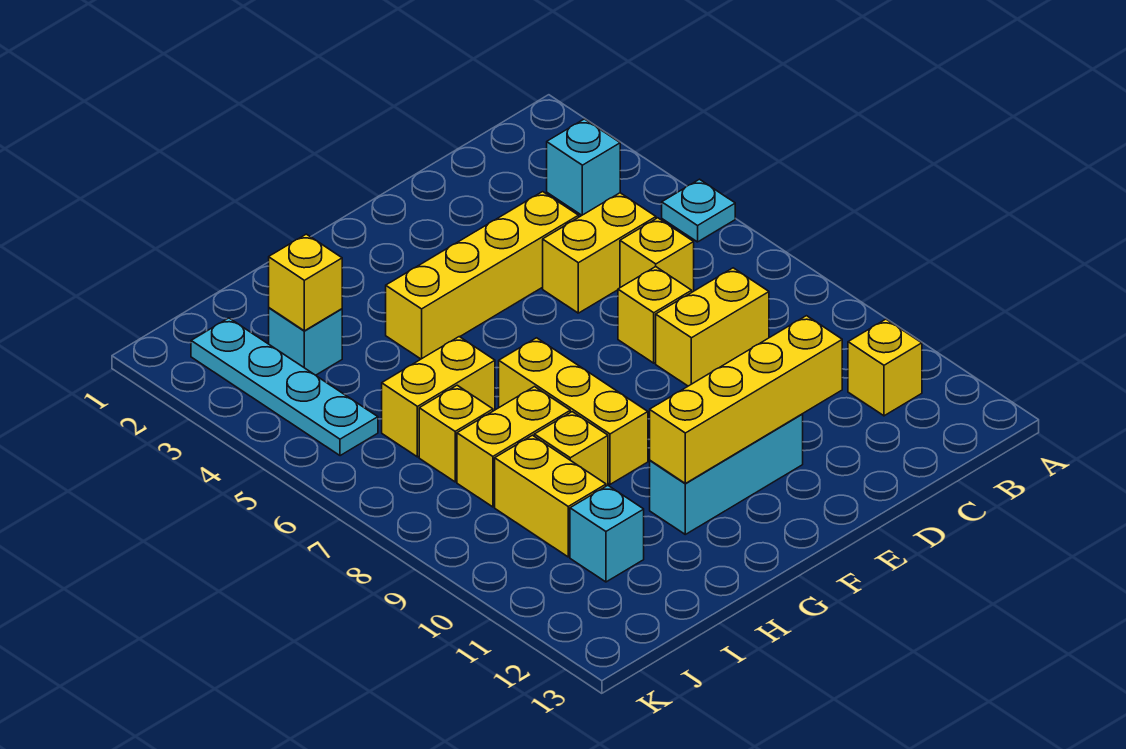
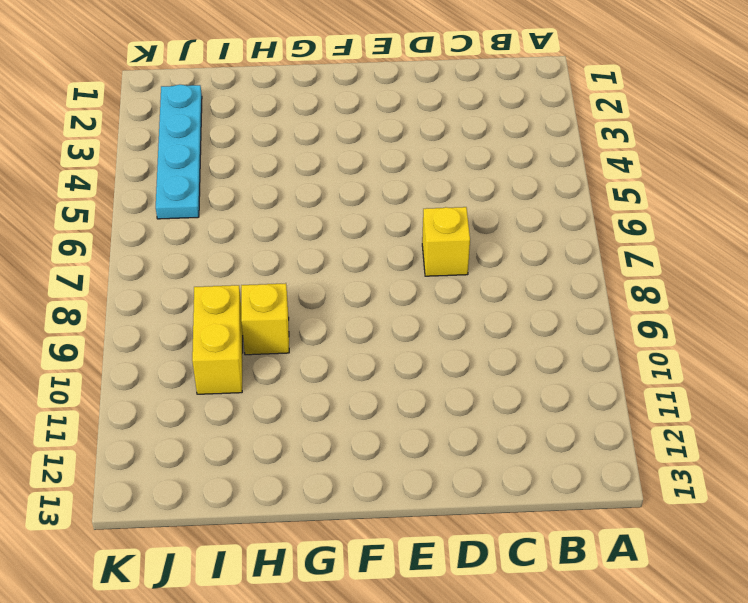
none -> cyan 1x1 plate [662,179,735,242]
none -> cyan 1x1 brick [547,119,620,215]
none -> yellow 1x1 brick [848,319,922,416]

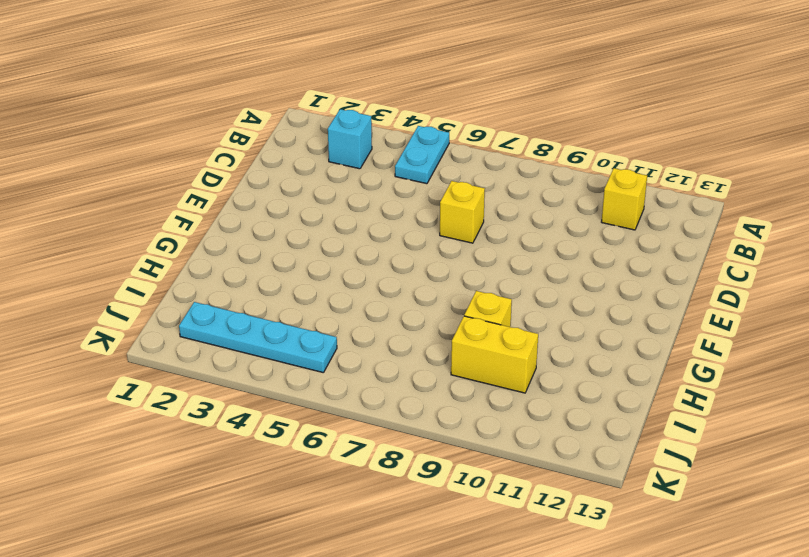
cyan 1x2 plate [395,126,449,184] -> cyan 1x1 plate [662,179,735,242]
none -> yellow 1x2 brick [543,193,656,313]
none -> yellow 1x1 brick [620,218,694,292]
none -> yellow 1x2 brick [656,268,769,386]

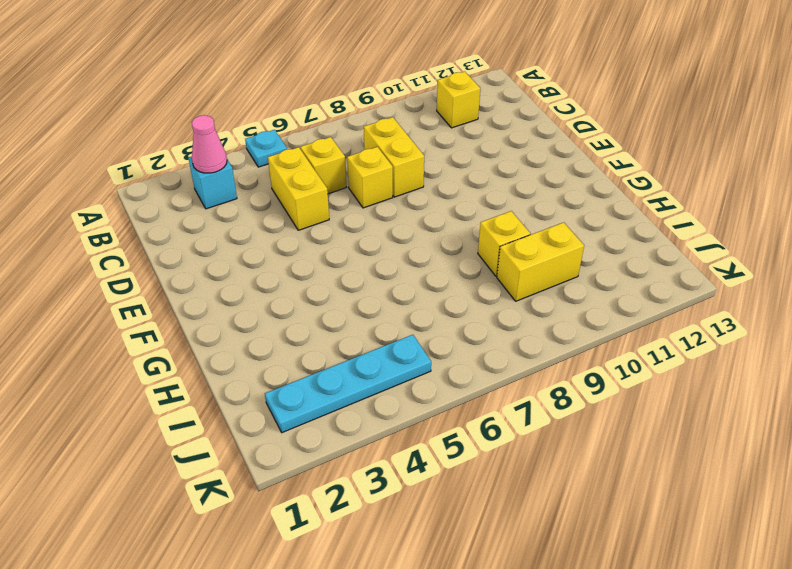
pink 1x1 cone [192,115,227,173] -> none
none -> yellow 1x4 brick [386,192,579,359]
none -> cyan 1x3 brick [650,414,803,534]
none -> yellow 1x3 brick [499,338,648,484]

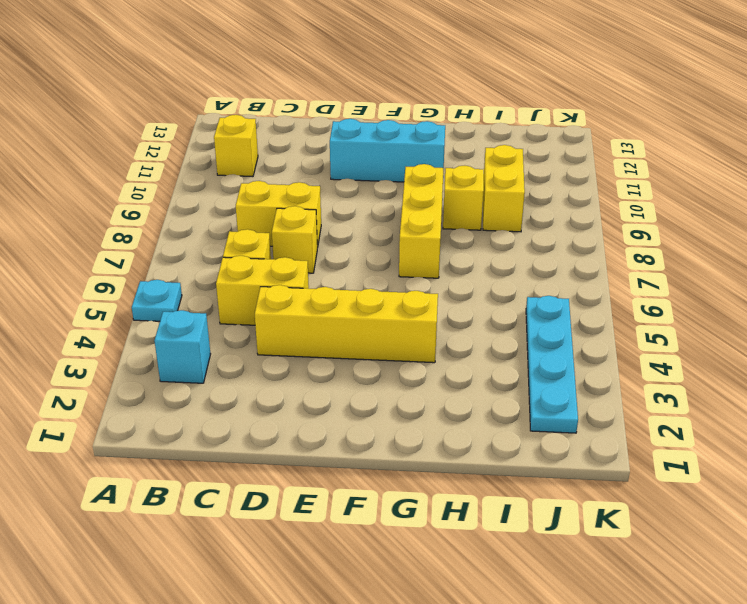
none -> yellow 1x2 brick [382,337,495,457]
none -> yellow 1x2 brick [457,387,570,507]
none -> cyan 1x1 brick [269,308,342,375]

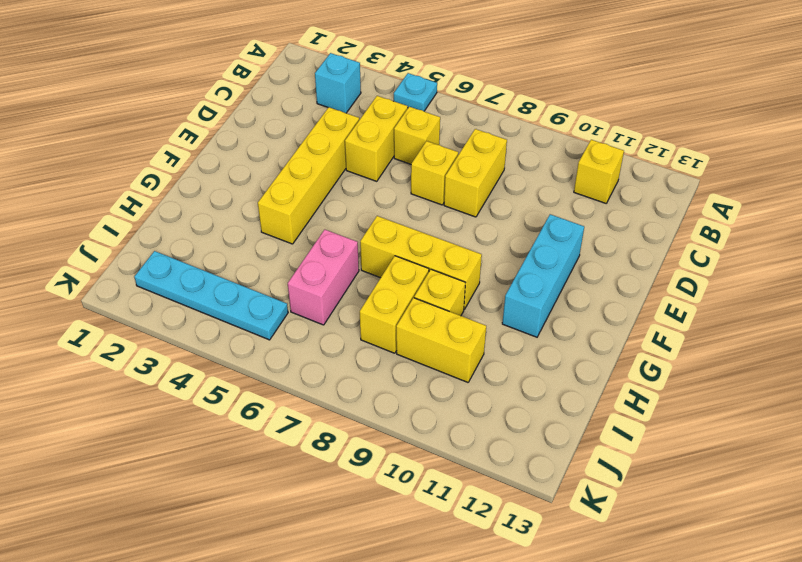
pink 1x2 brick [288,230,359,325] -> yellow 1x2 brick [382,337,495,457]
none -> cyan 1x1 brick [269,308,342,375]
none -> yellow 1x1 brick [419,385,493,482]
none -> cyan 1x1 brick [570,485,644,582]

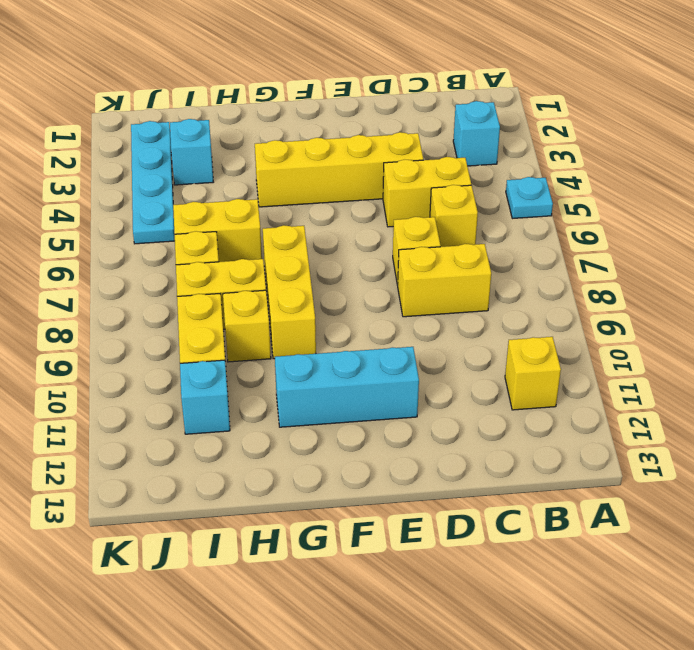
none -> yellow 1x4 brick [650,316,842,483]
none -> yellow 1x1 brick [269,234,342,331]

